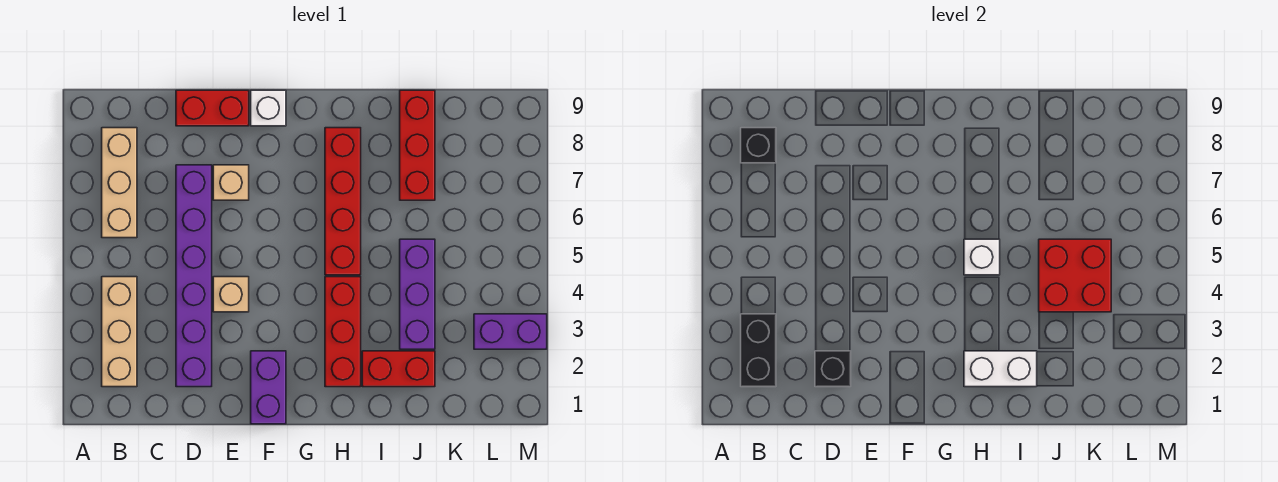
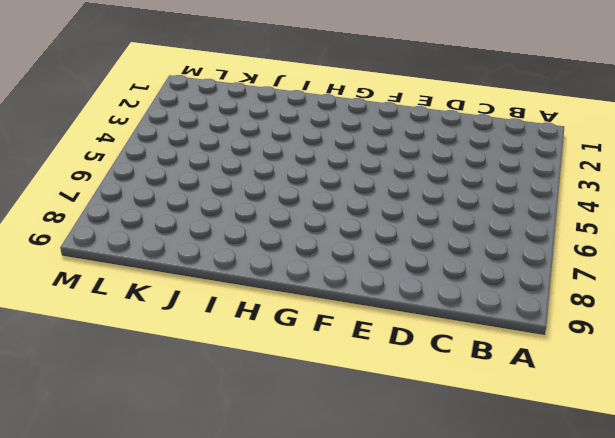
none -> tan 1x3 brick [102,277,137,387]
none -> tan 1x3 brick [102,128,137,238]
none -> purple 1x6 brick [176,165,212,387]

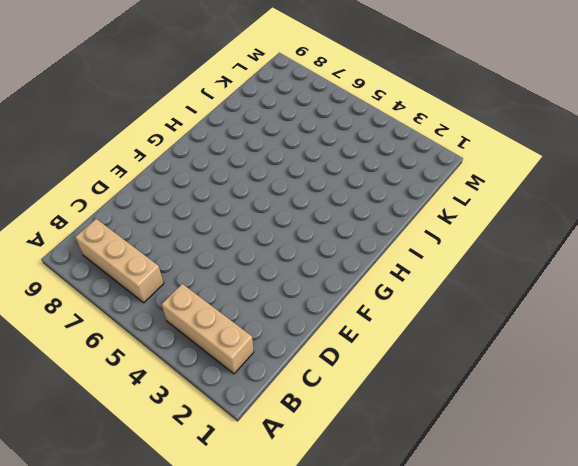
none -> purple 1x6 brick [176,165,212,387]
none -> red 1x2 brick [176,90,249,126]
none -> tan 1x1 brick [213,277,249,312]

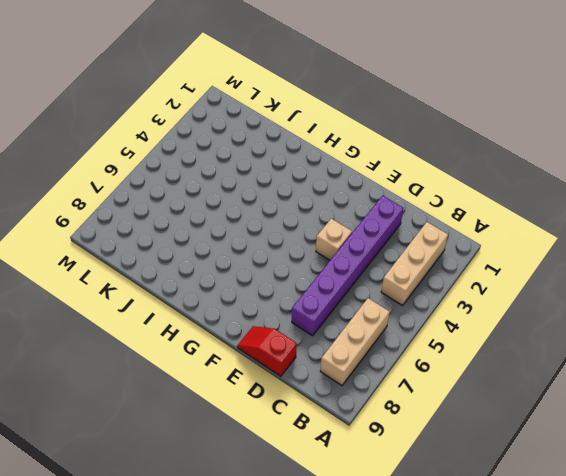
red 1x2 slope [237,326,297,376] -> red 1x2 brick [176,90,249,126]
none -> tan 1x1 brick [213,165,249,200]
none -> purple 1x2 brick [251,351,286,424]
none -> white 1x1 brick [251,90,286,126]

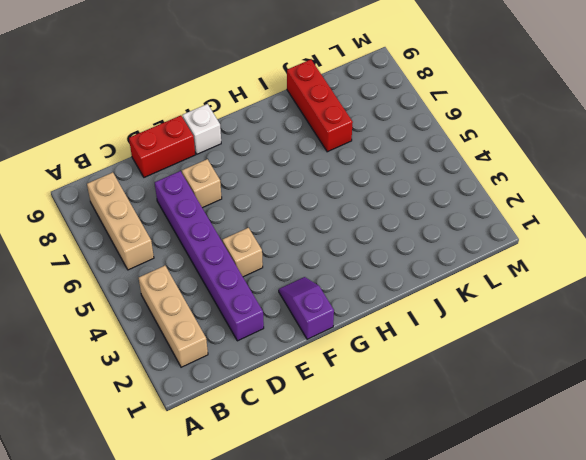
purple 1x2 slope [279,277,334,339] -> purple 1x2 brick [251,351,286,424]
none -> red 1x3 brick [325,277,361,387]
none -> red 1x4 brick [325,128,361,275]
none -> red 1x2 brick [362,351,435,387]

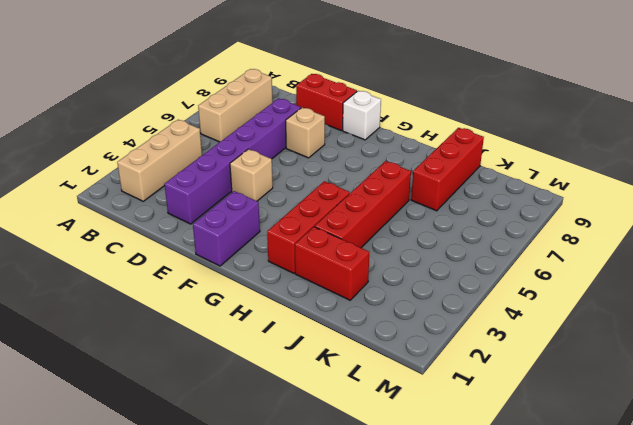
red 1x4 brick [315,161,411,248] -> red 1x4 brick moved to [325,128,361,275]
none -> purple 1x3 brick [400,239,435,349]
none -> purple 1x2 brick [474,314,547,349]
none -> black 1x2 brick [741,314,776,387]

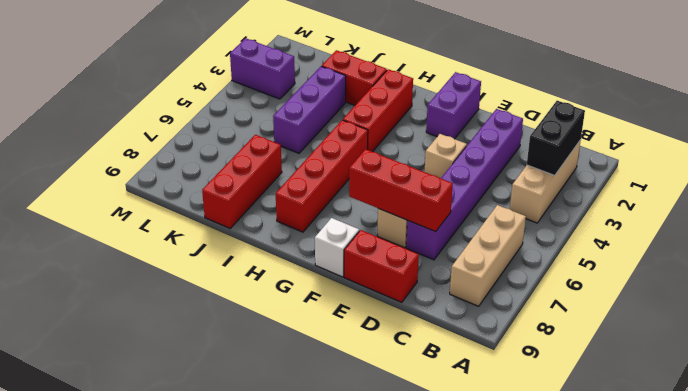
red 1x3 brick [349,149,453,232] -> none
none -> black 1x1 brick [741,128,776,163]
none -> black 1x1 brick [815,351,851,387]
none -> white 1x2 brick [964,351,1037,387]

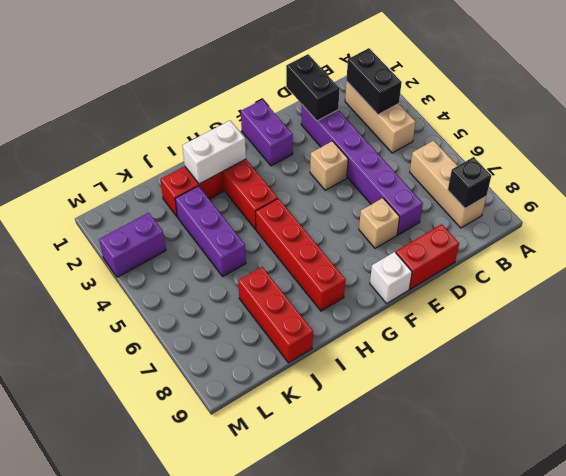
black 1x2 brick [286,54,340,121] -> black 1x1 brick [815,351,851,387]
none -> white 1x1 brick [964,239,1000,275]
none -> red 2x2 brick [1039,239,1111,312]

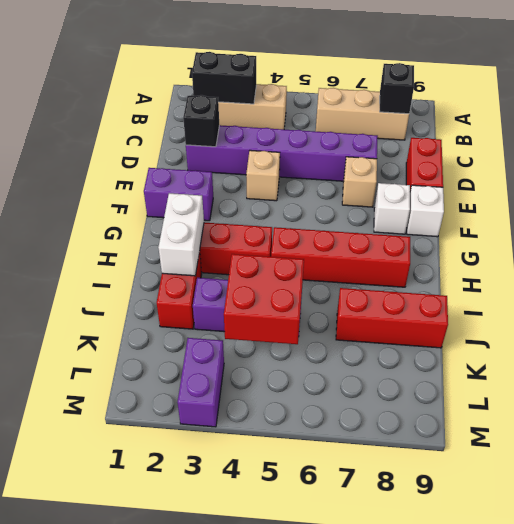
white 1x1 brick [374,183,410,234] -> white 1x1 brick moved to [964,239,1000,275]

